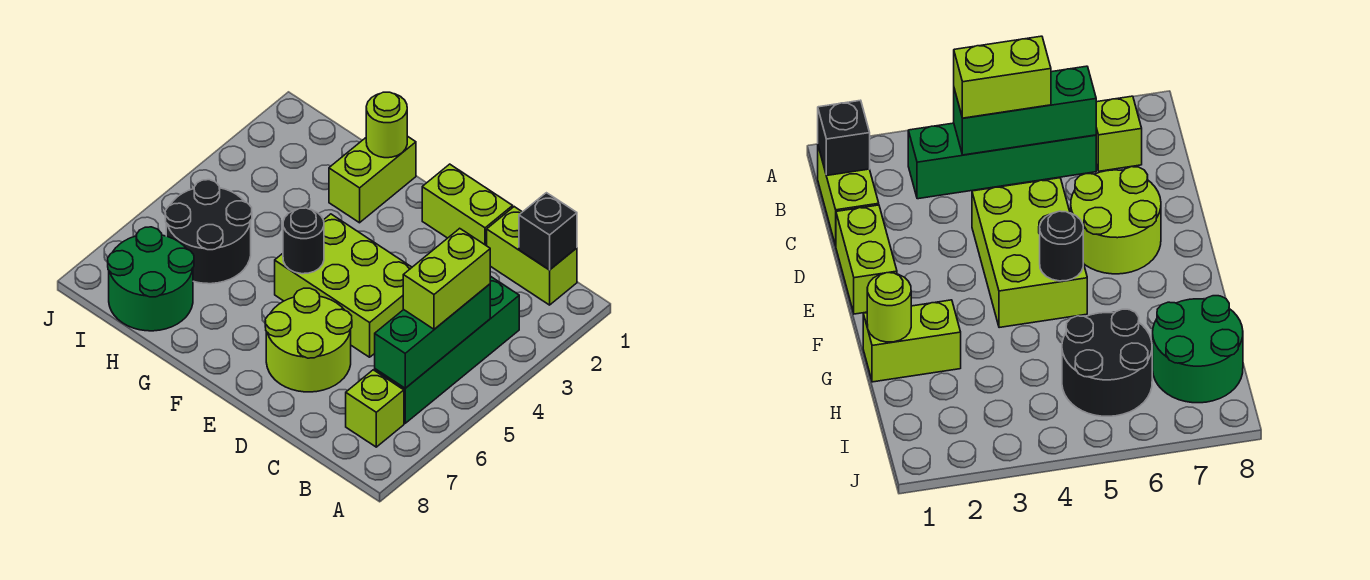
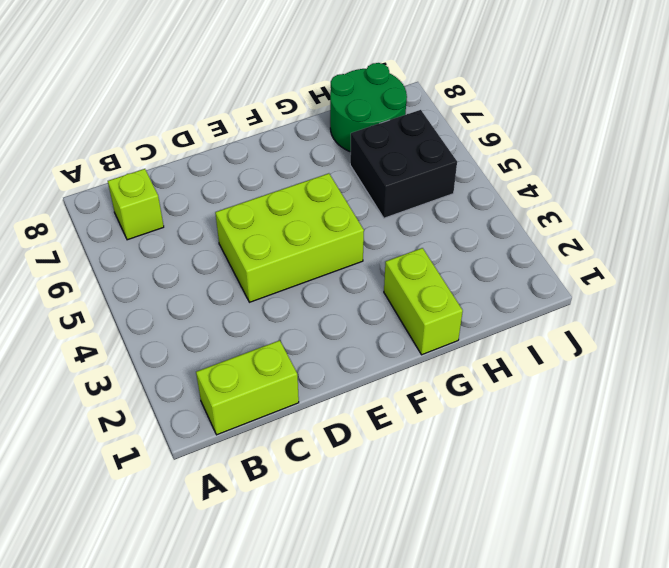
black 2x2 brick [350,110,457,218] -> black 2x2 round brick [165,180,252,284]
none -> green 1x4 brick [375,276,519,423]
none -> lime 1x2 brick [422,164,513,246]
none -> lime 2x2 round brick [265,288,352,392]

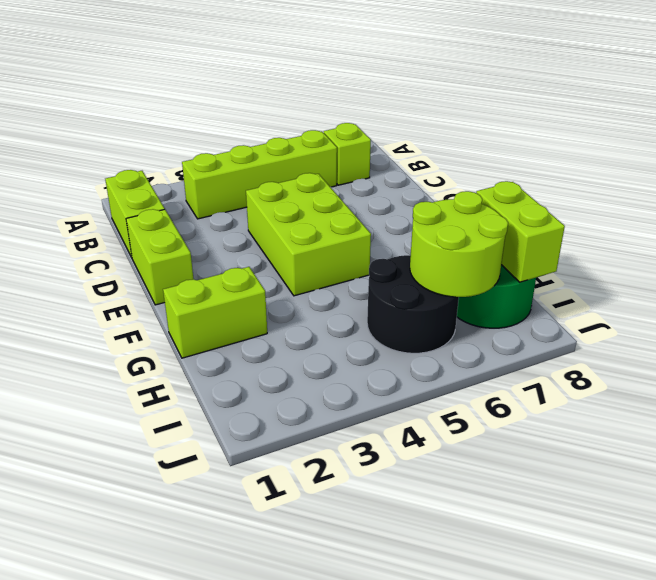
lime 1x4 brick [182,130,337,219] -> green 1x4 brick [375,276,519,423]
lime 2x2 round brick [410,191,508,297] -> lime 2x2 round brick moved to [265,288,352,392]
lime 1x2 brick [476,181,565,282] -> lime 1x2 brick turned to [403,228,490,329]
none -> black 1x1 brick [519,193,577,270]
none -> green 1x3 brick [375,284,490,388]
none -> black 1x1 round brick [283,208,324,274]

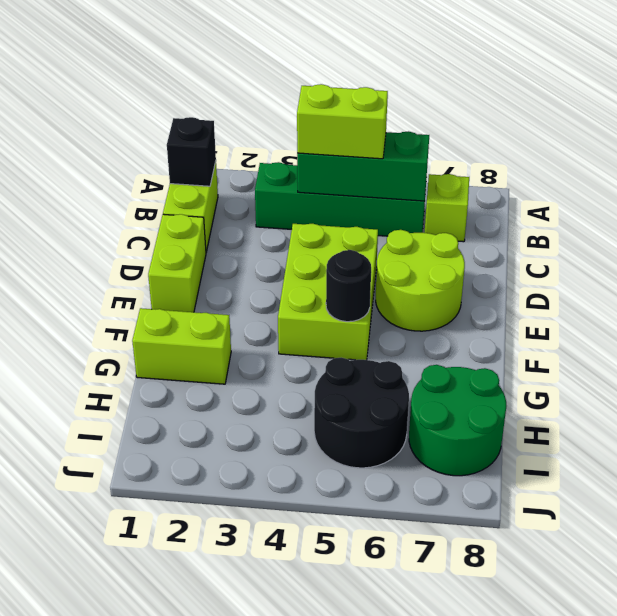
none -> lime 1x1 round brick [366,92,407,158]

